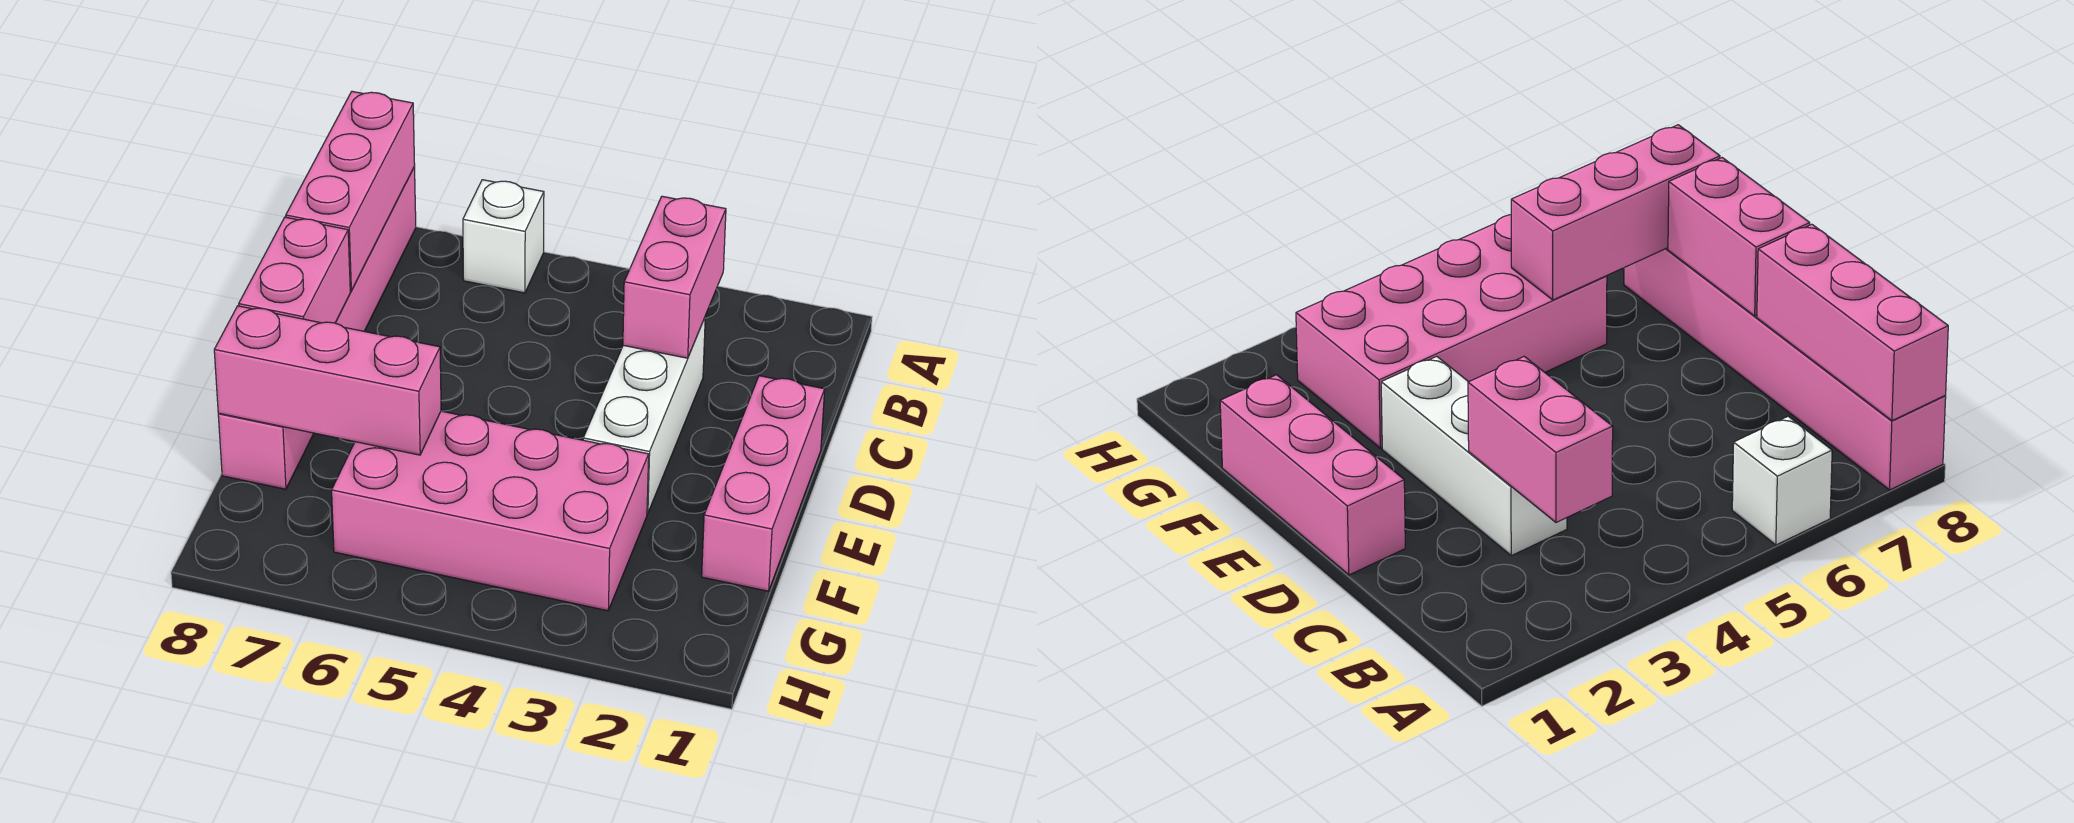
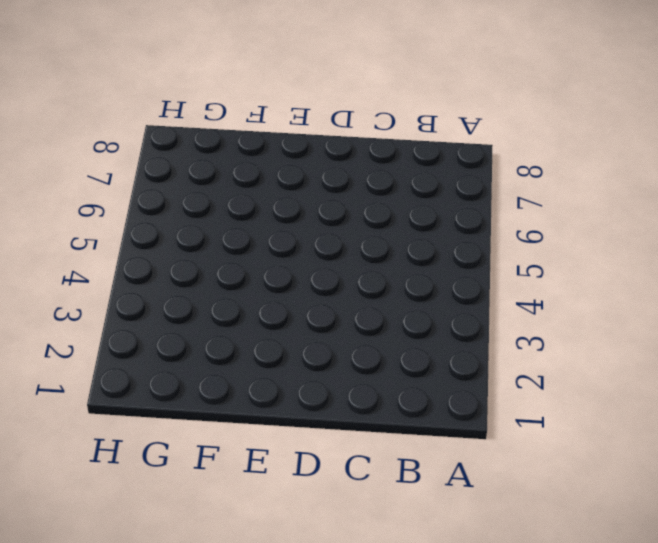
none -> white 1x1 brick [463,180,544,293]
none -> pink 1x6 brick [218,167,416,489]

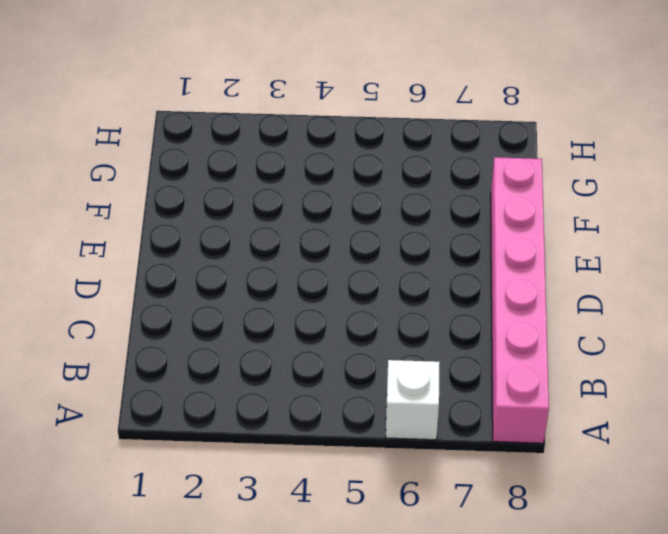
none -> white 1x3 brick [583,318,705,514]
none -> pink 1x3 brick [702,376,825,591]

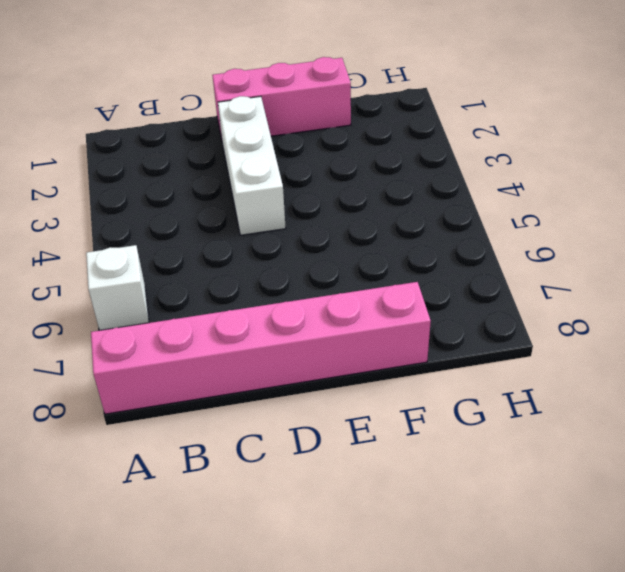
white 1x3 brick [218,96,286,235] -> white 1x3 brick turned to [583,318,705,514]
none -> pink 2x4 brick [332,411,649,611]
none -> pink 1x3 brick [286,91,415,291]

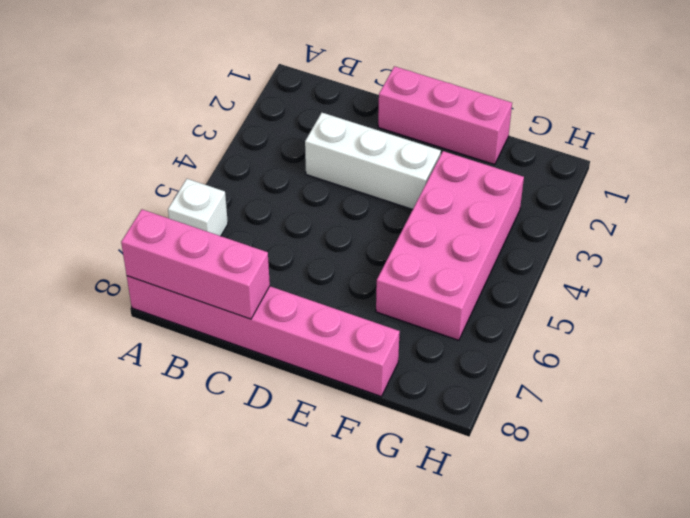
none -> pink 1x2 brick [623,196,726,358]
none -> pink 1x2 brick [239,217,350,323]

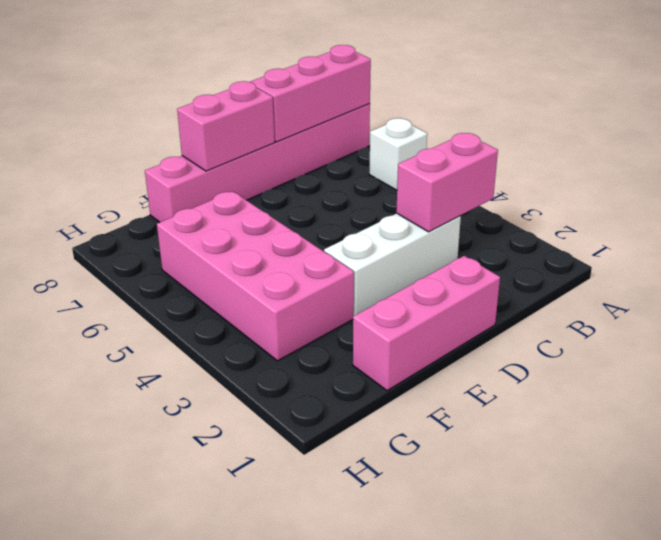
none -> pink 1x3 brick [214,306,441,455]

